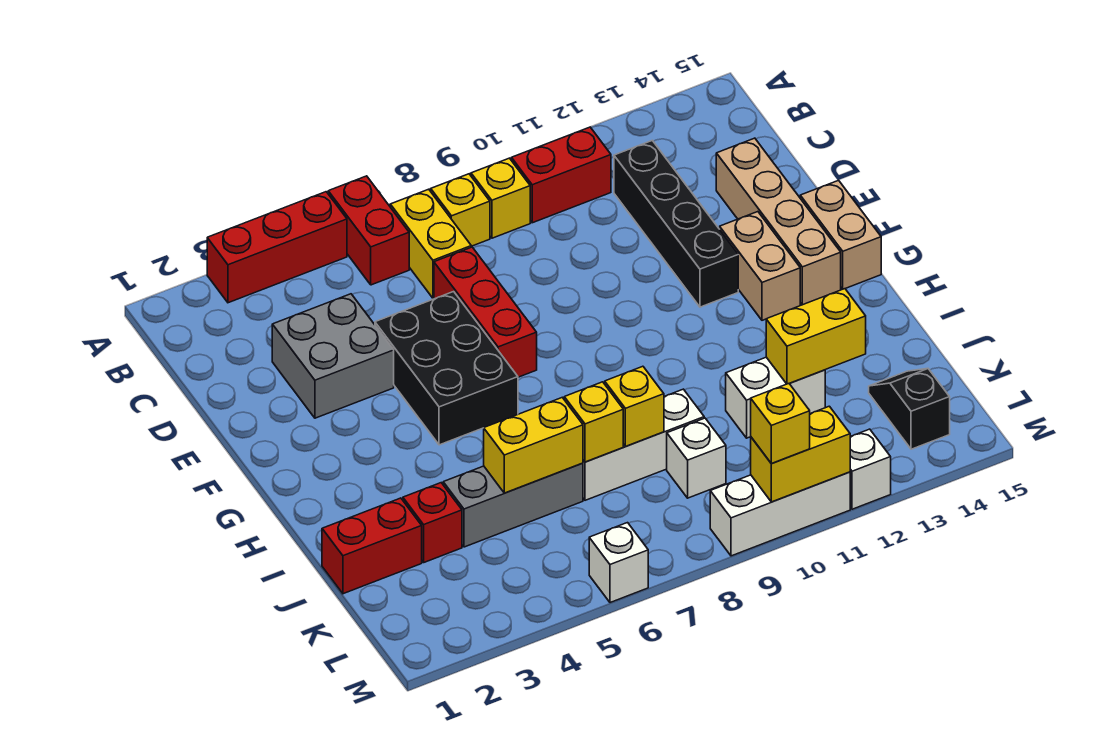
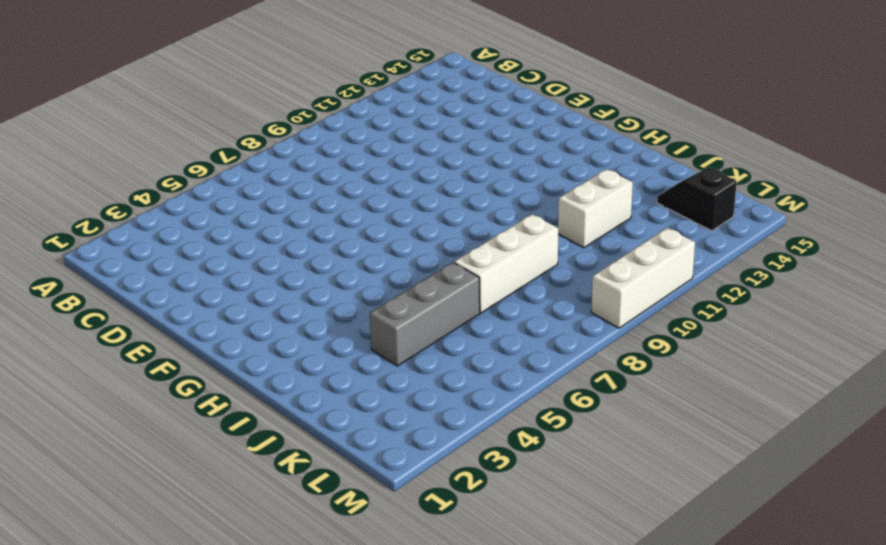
none -> red 1x3 brick [207,192,347,303]
none -> red 1x2 brick [328,176,409,285]
none -> yellow 1x2 brick [390,189,471,298]

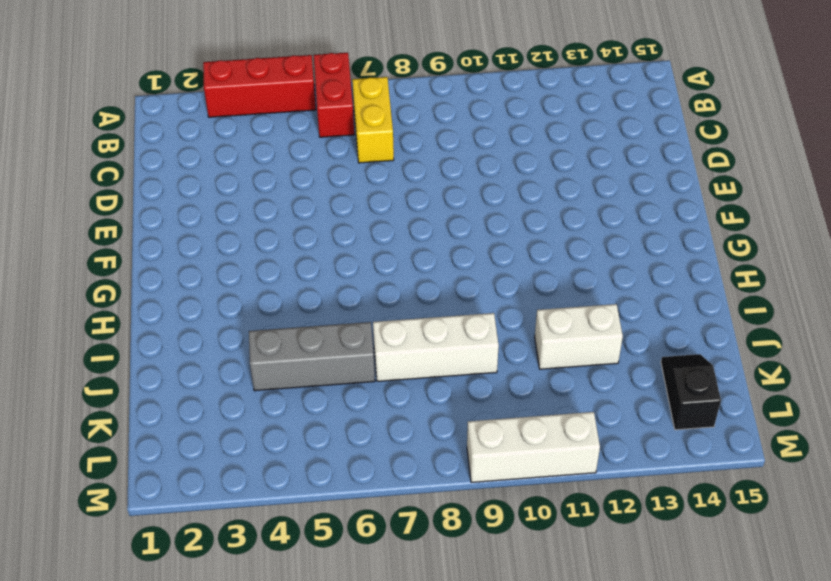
none -> yellow 1x1 brick [431,174,490,246]
none -> yellow 1x1 brick [471,158,530,238]
none -> red 1x2 brick [512,127,611,223]

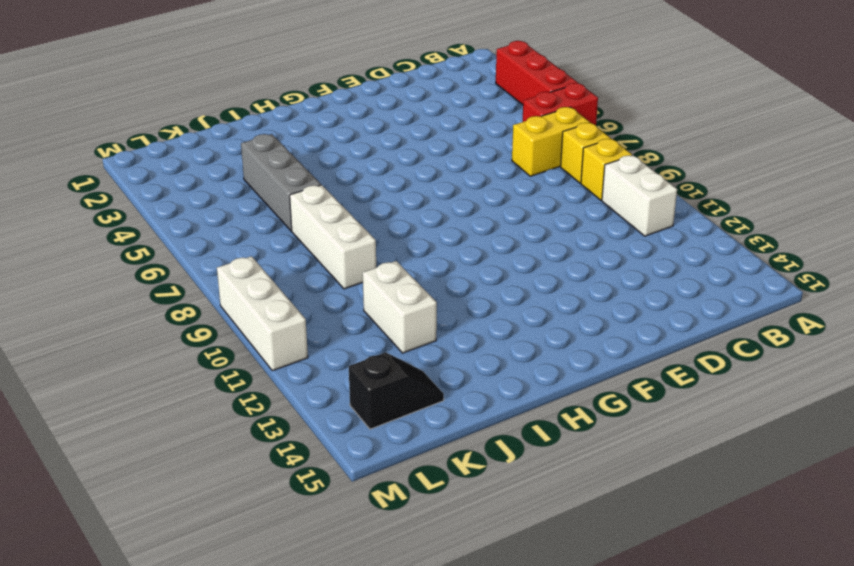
white 1x2 brick [602,155,677,236] -> red 1x2 brick [512,127,611,223]
none -> black 1x4 brick [614,141,738,307]
none -> grey 2x2 brick [272,294,394,418]
none -> red 1x3 brick [434,247,537,377]

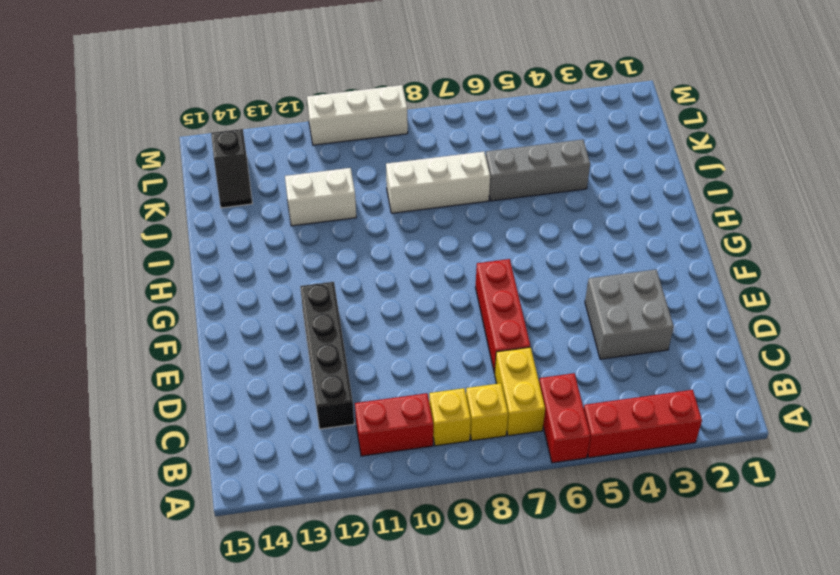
none -> tan 1x4 brick [716,138,841,305]
none -> black 2x3 brick [375,292,518,445]
none -> tan 1x2 brick [720,212,800,320]

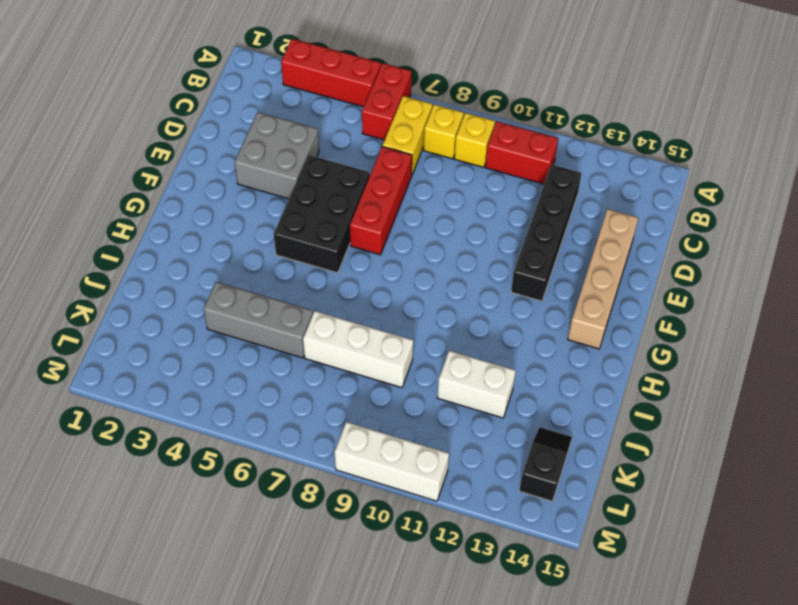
none -> tan 1x2 brick [720,212,800,320]
none -> tan 1x2 brick [800,180,881,289]
none -> red 1x2 brick [322,498,422,594]

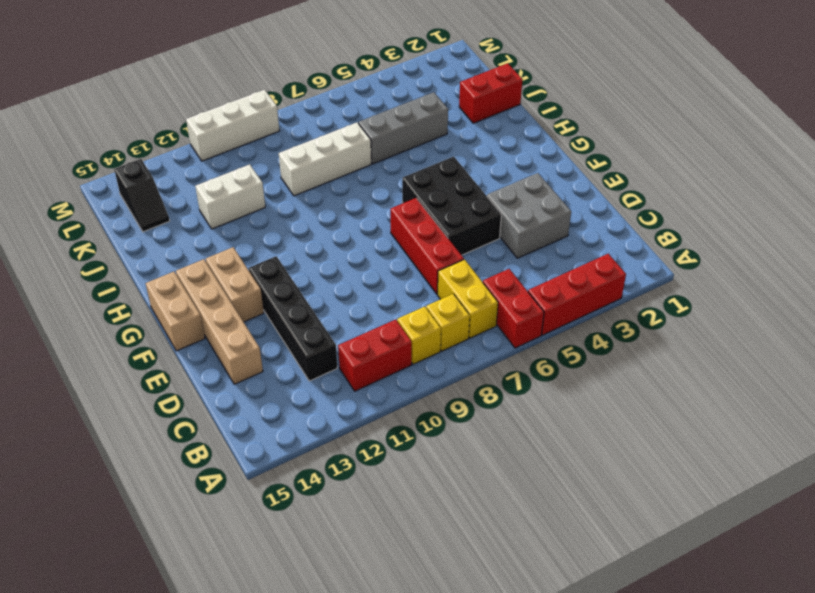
none -> red 1x1 brick [403,483,462,562]
none -> white 1x1 brick [667,418,726,498]
none -> white 1x1 brick [589,523,648,603]

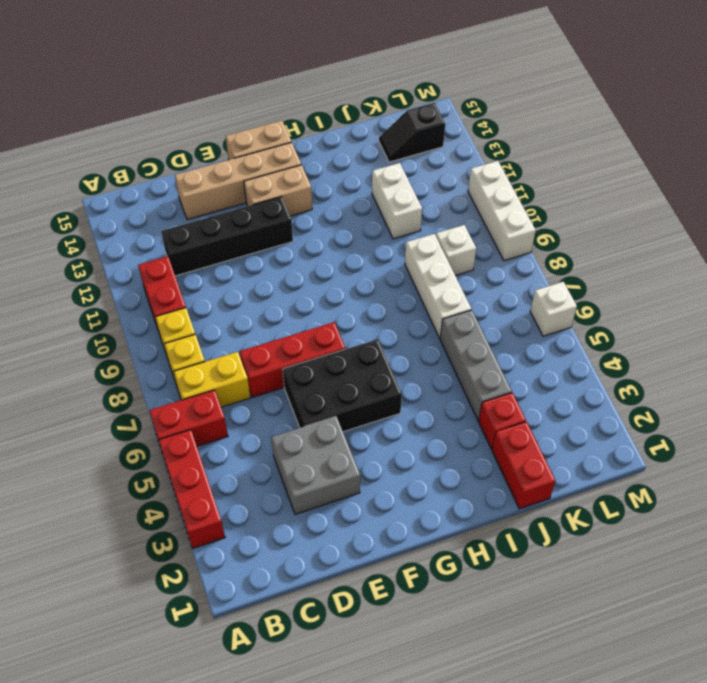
none -> white 1x1 brick [850,429,891,509]
none -> yellow 1x2 brick [484,398,583,493]
none -> yellow 1x1 brick [564,382,623,462]

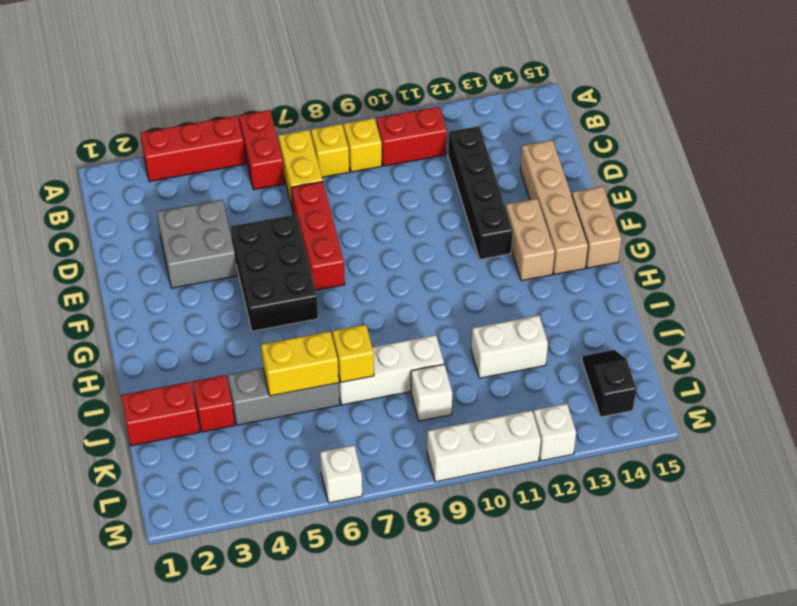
none -> yellow 1x1 brick [605,366,664,446]
none -> yellow 1x2 brick [766,289,866,384]
none -> yellow 1x2 brick [750,406,850,502]

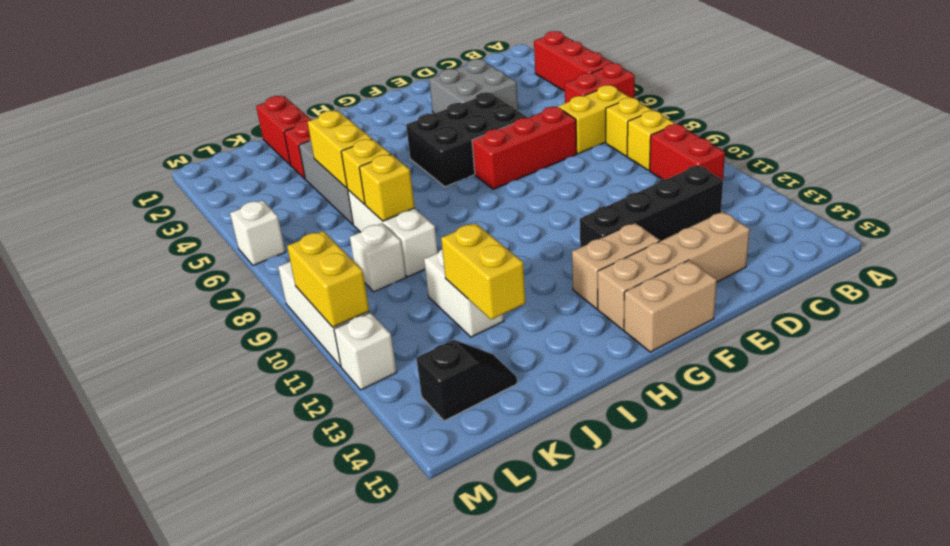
none -> yellow 1x1 brick [751,383,810,463]

